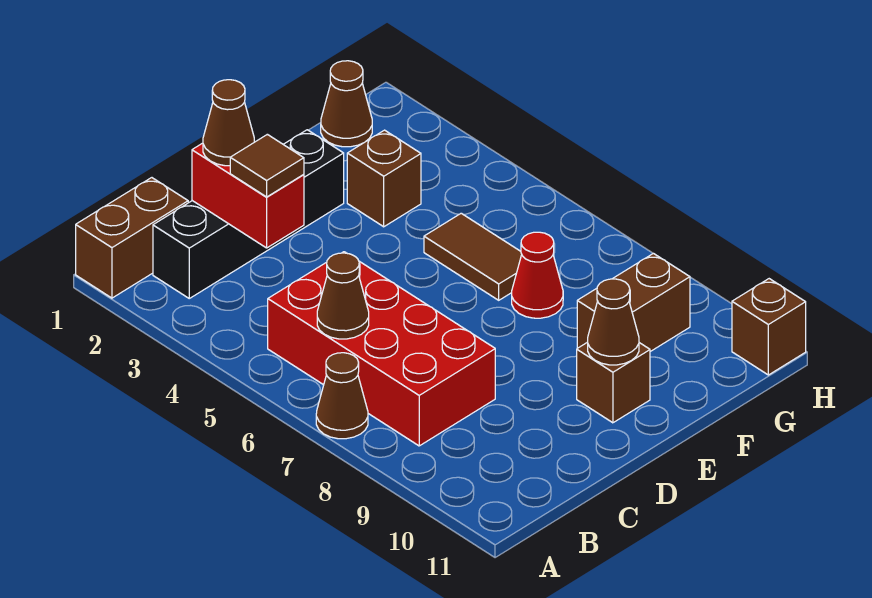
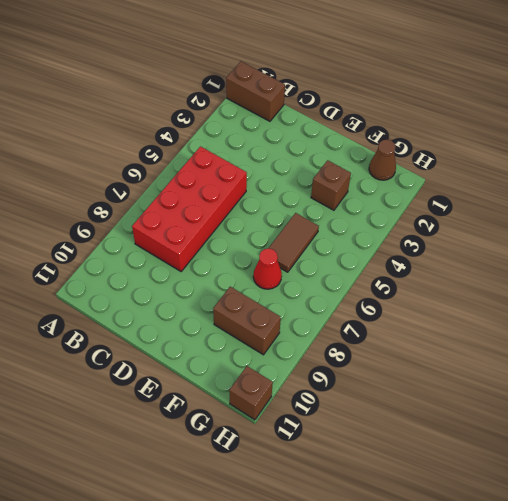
none -> brown 1x1 cone [316,353,368,439]
none -> black 1x4 brick [153,130,344,298]
none -> brown 1x1 brick [577,342,650,423]

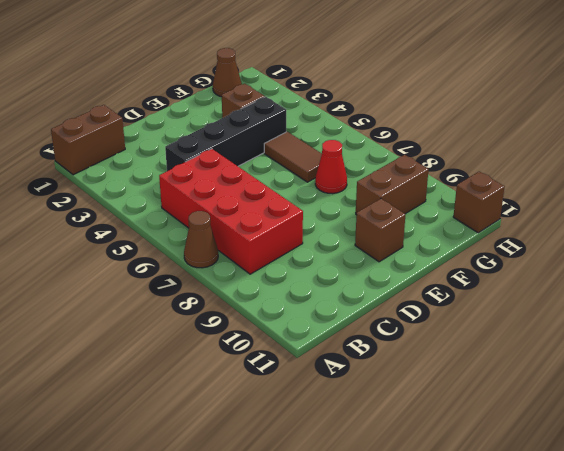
black 1x4 brick [165,97,286,171] -> black 1x4 brick moved to [153,130,344,298]
none -> brown 1x1 cone [317,253,369,339]
none -> red 1x2 brick [192,143,304,248]
none -> brown 1x1 cone [588,279,639,365]

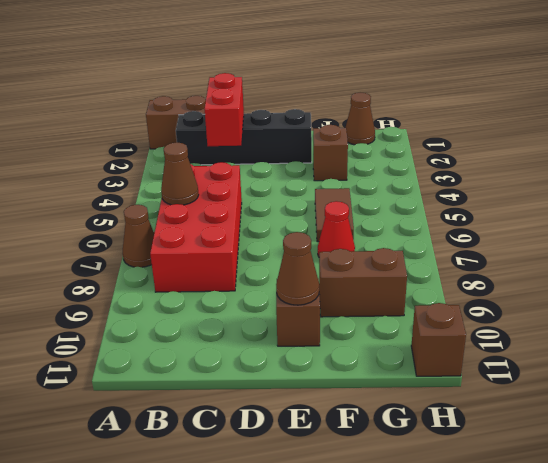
none -> brown 1x1 cone [203,80,254,166]
none -> brown 1x1 tile [230,134,304,197]

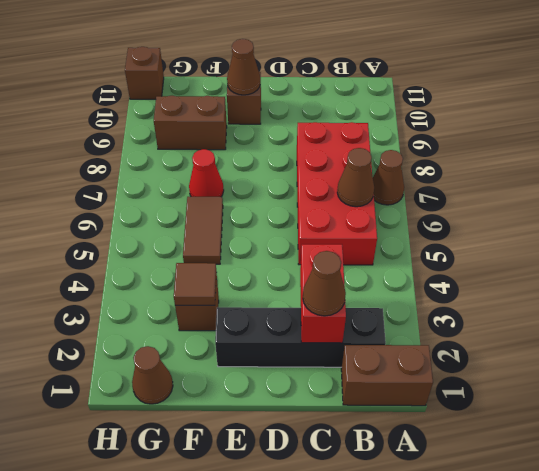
brown 1x1 tile [174,263,217,305] -> brown 1x1 tile moved to [230,134,304,197]

